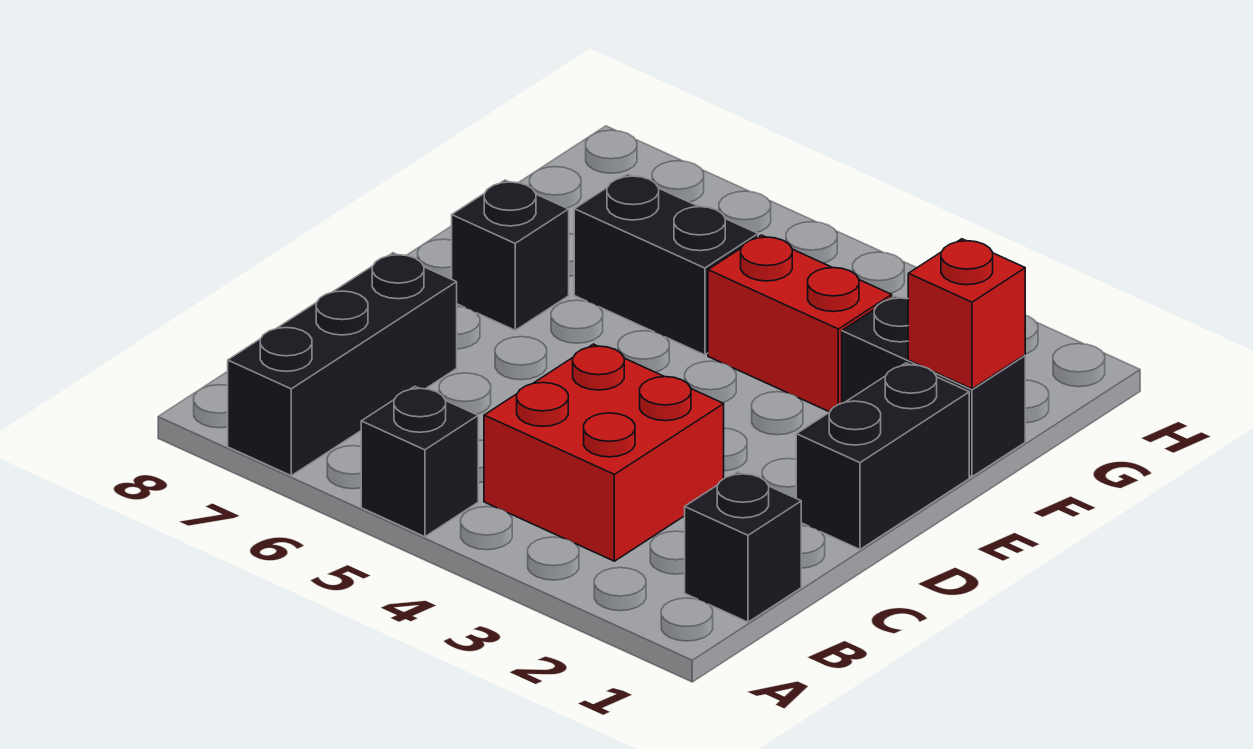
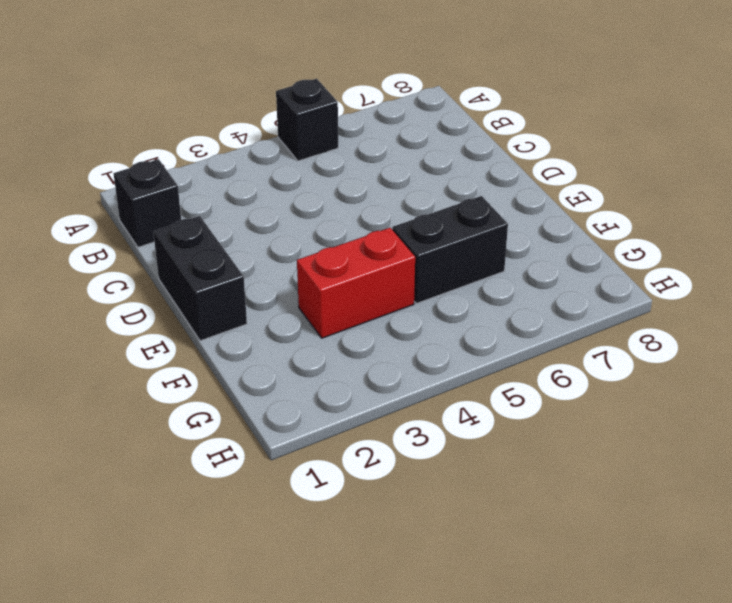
none -> black 1x3 brick [228,253,457,476]
none -> red 2x2 brick [484,344,724,561]

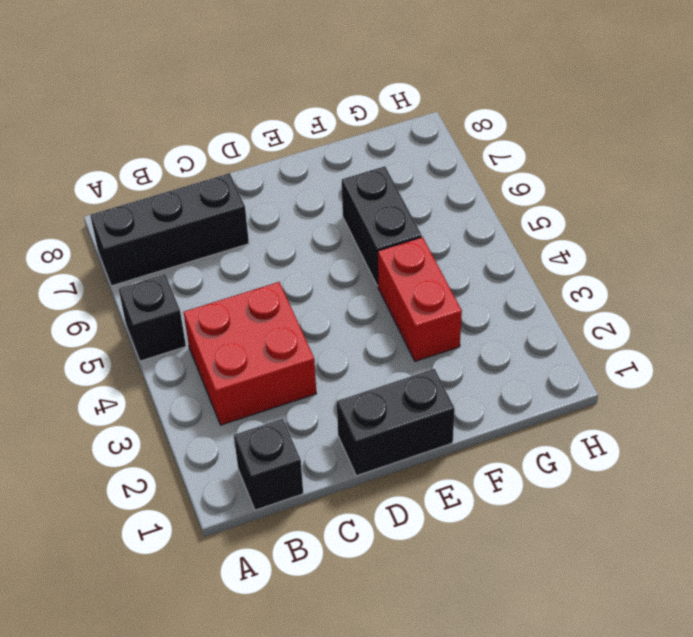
none -> black 1x1 brick [452,180,569,330]
none -> black 1x2 brick [842,296,1025,477]

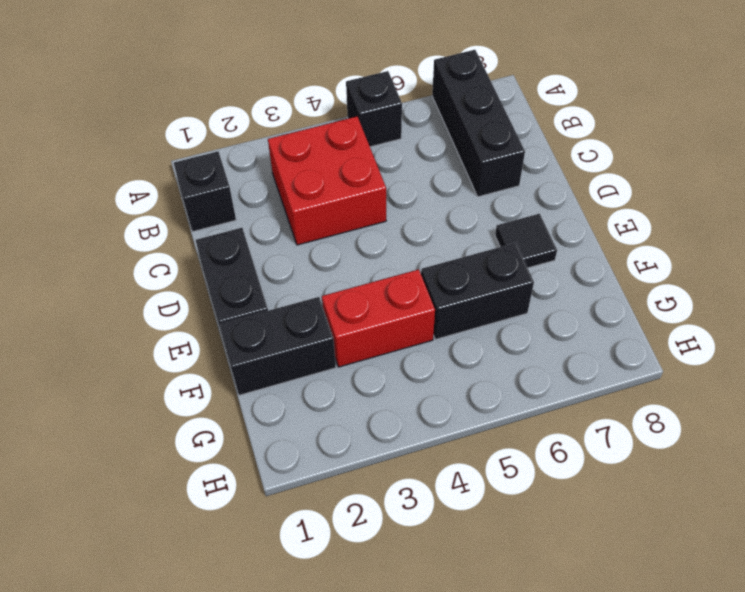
black 1x1 tile [495,214,557,268] -> black 1x1 brick [452,180,569,330]
none -> red 1x1 brick [908,239,1025,389]

